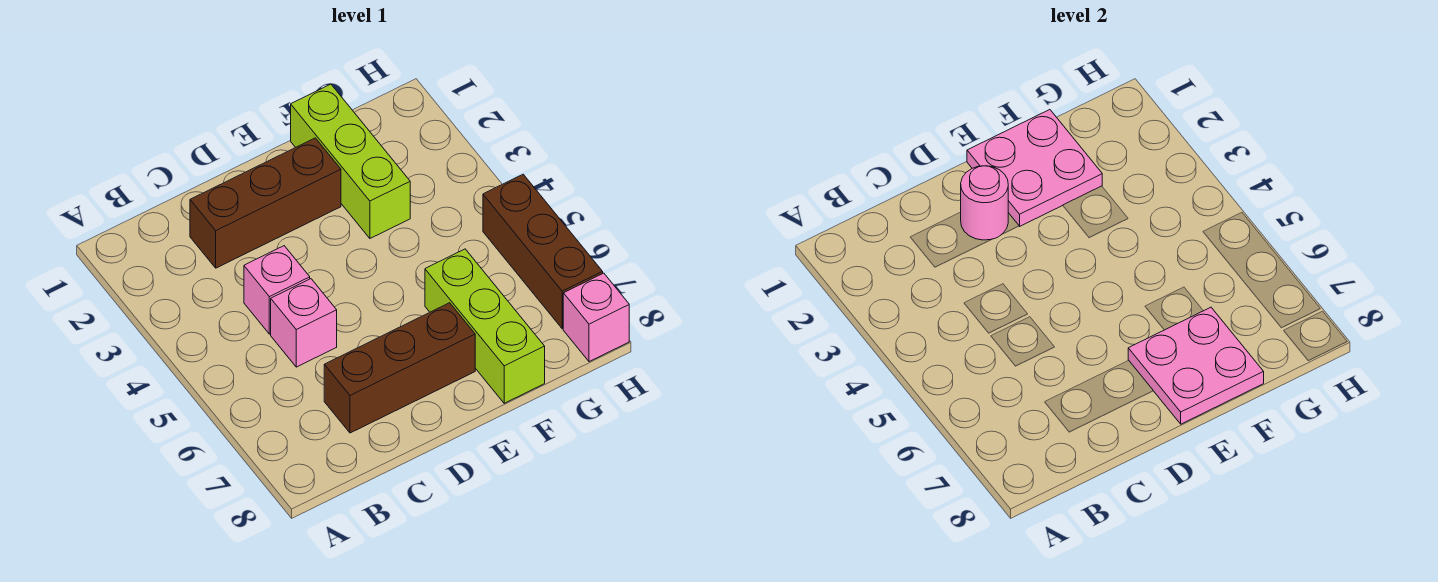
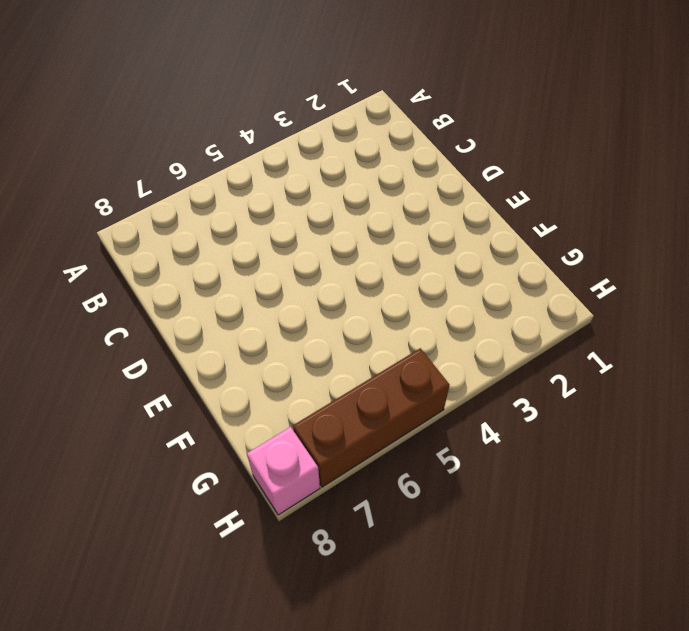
none -> brown 1x3 brick [190,138,341,268]
none -> pink 1x1 brick [244,246,310,334]

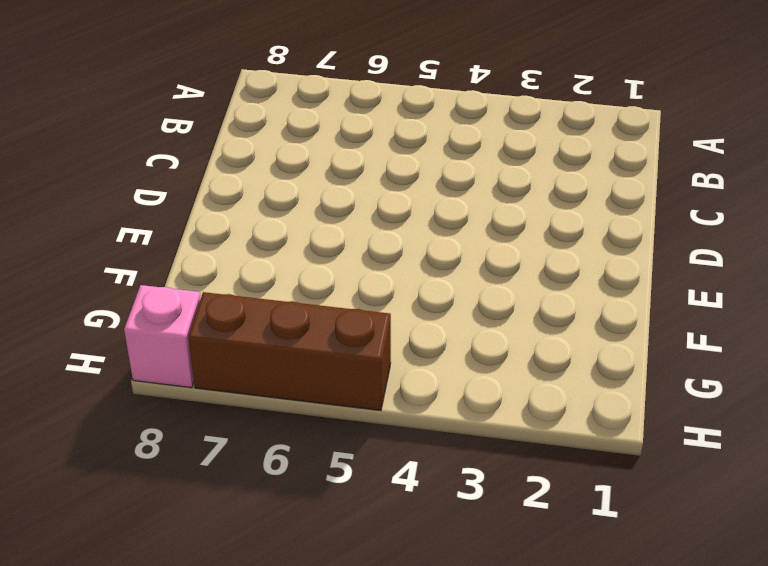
none -> brown 1x3 brick [190,138,341,268]
none -> pink 1x1 brick [244,246,310,334]

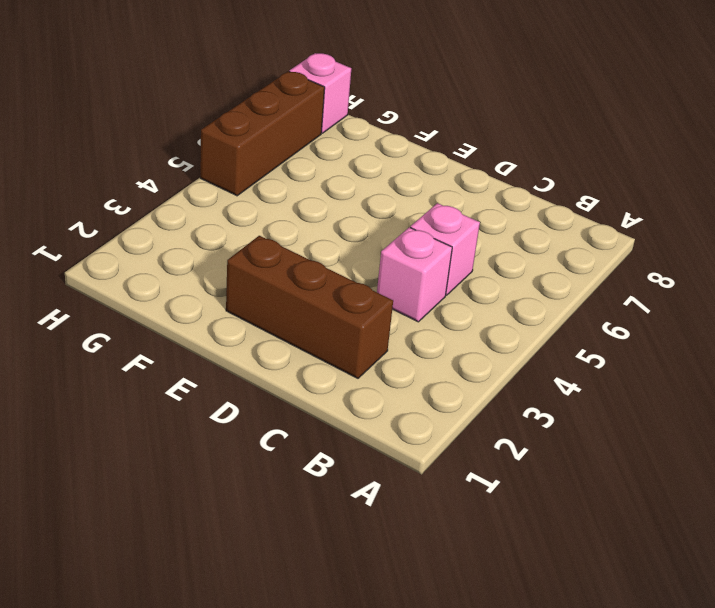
none -> brown 1x3 brick [324,303,475,433]
none -> lime 1x3 brick [291,84,410,238]

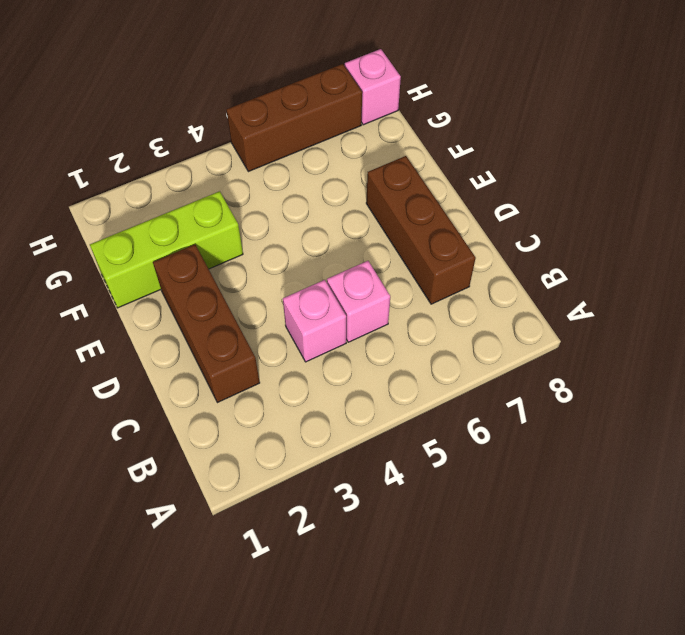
none -> lime 1x3 brick [425,249,545,403]
none -> pink 1x1 round brick [961,166,1008,240]

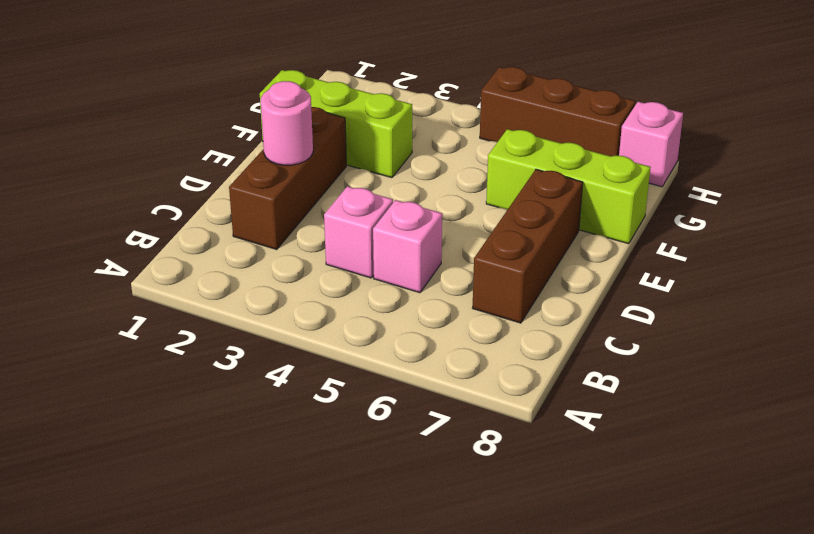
none -> pink 2x2 plate [967,110,1102,226]
none -> pink 2x2 plate [1128,307,1264,424]

